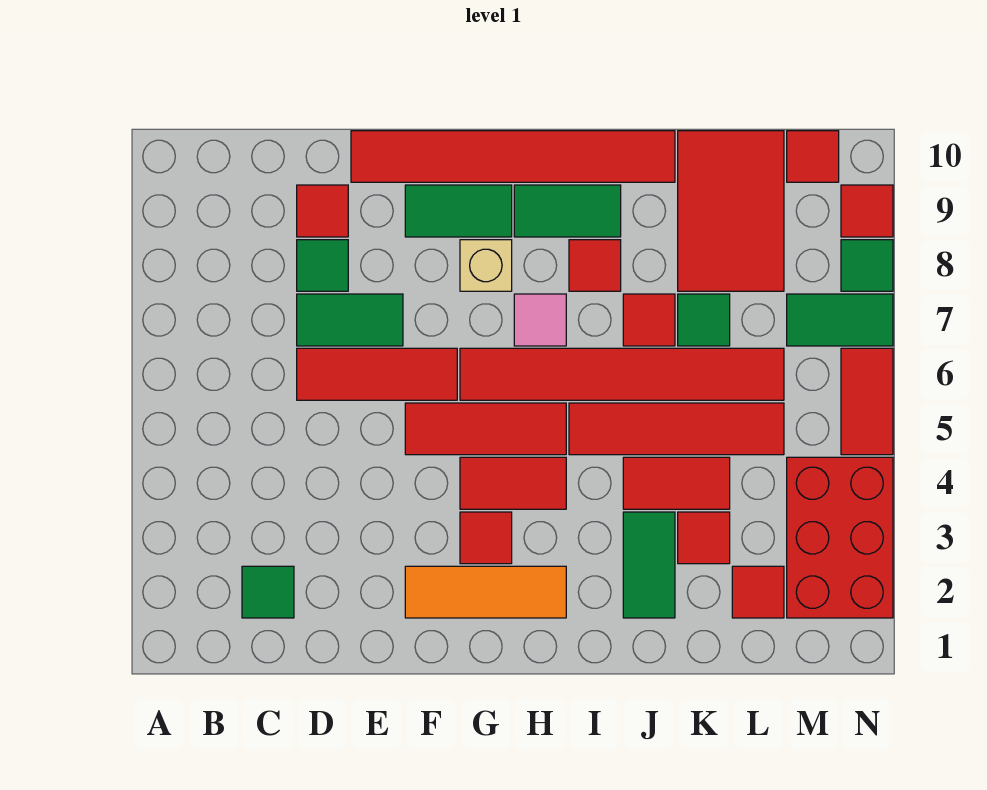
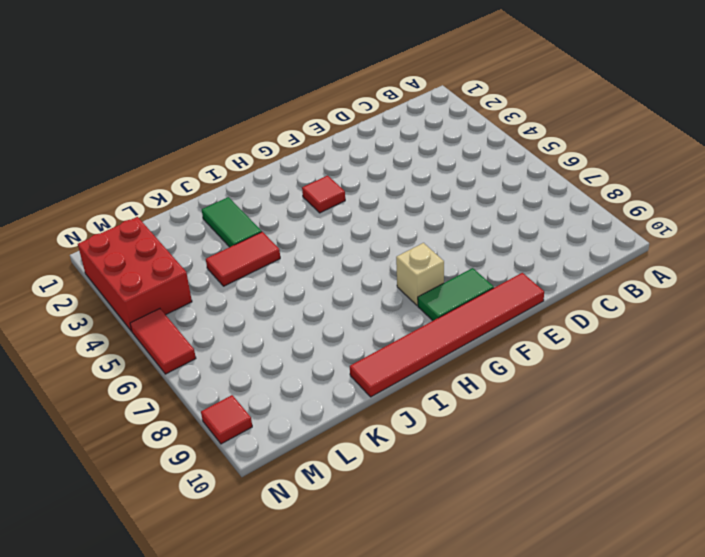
none -> green 1x1 tile [242,566,294,618]
none -> red 1x3 tile [297,348,457,400]
none -> green 1x2 tile [297,294,403,346]
none -> green 1x1 tile [297,240,348,291]

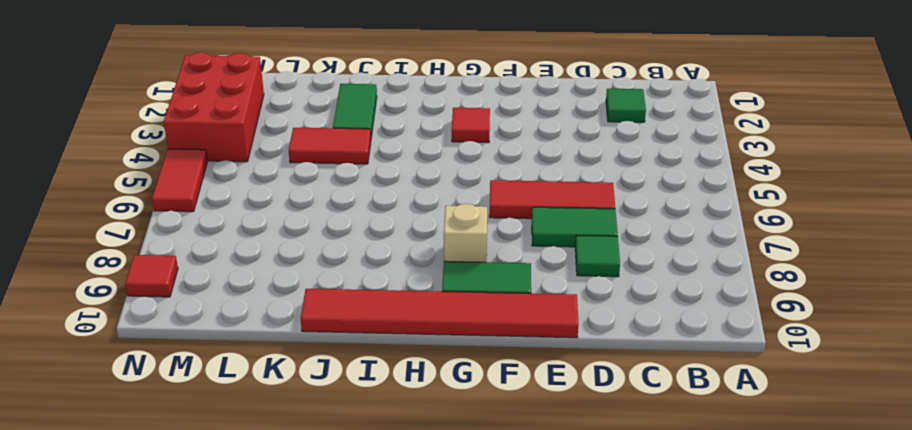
none -> red 1x1 tile [297,185,348,237]
none -> orange 1x3 tile [405,566,566,618]
none -> red 1x3 tile [405,403,566,455]
none -> red 1x2 tile [460,457,566,509]

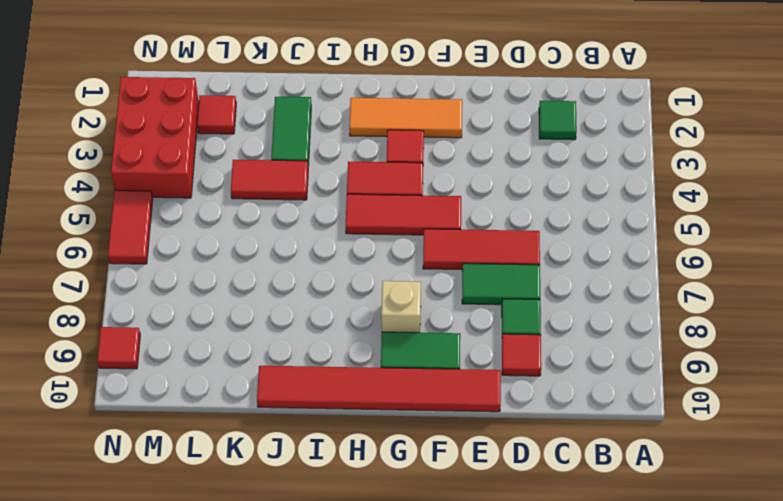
none -> red 1x6 tile [460,348,784,400]
none -> pink 1x1 tile [514,294,566,346]
none -> green 1x2 tile [514,185,621,237]
none -> red 1x4 tile [569,403,784,455]

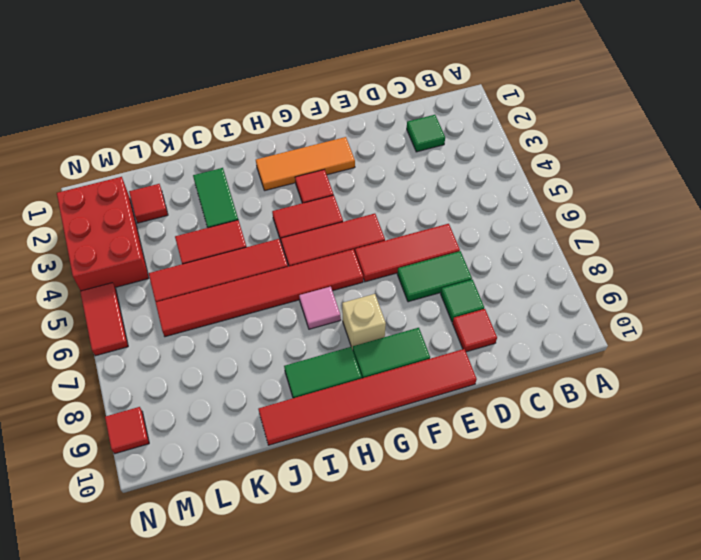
none -> red 1x1 tile [569,240,621,291]
none -> red 1x1 tile [623,294,675,346]
none -> red 1x1 tile [678,512,730,564]
none -> green 1x1 tile [678,294,730,346]

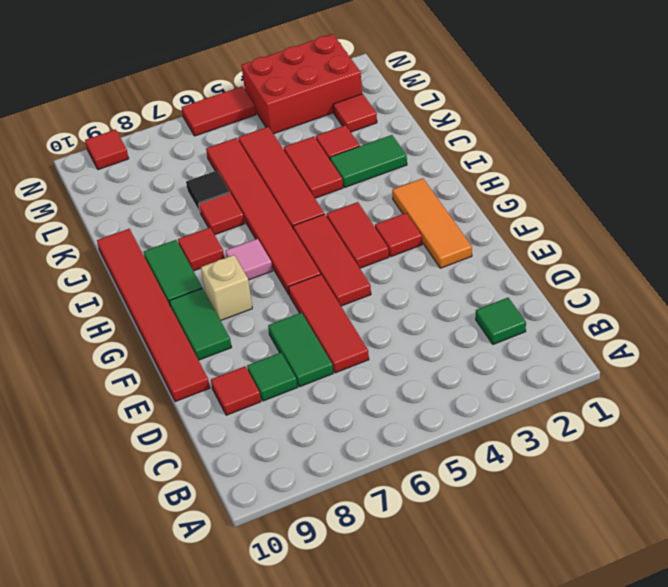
black 1x1 tile [186,171,230,212] -> green 1x1 tile [678,294,730,346]
none -> red 2x3 tile [678,131,784,291]
none -> green 1x2 tile [787,294,893,346]
none -> red 1x1 tile [787,131,839,182]
none -> green 1x1 tile [841,240,893,291]

